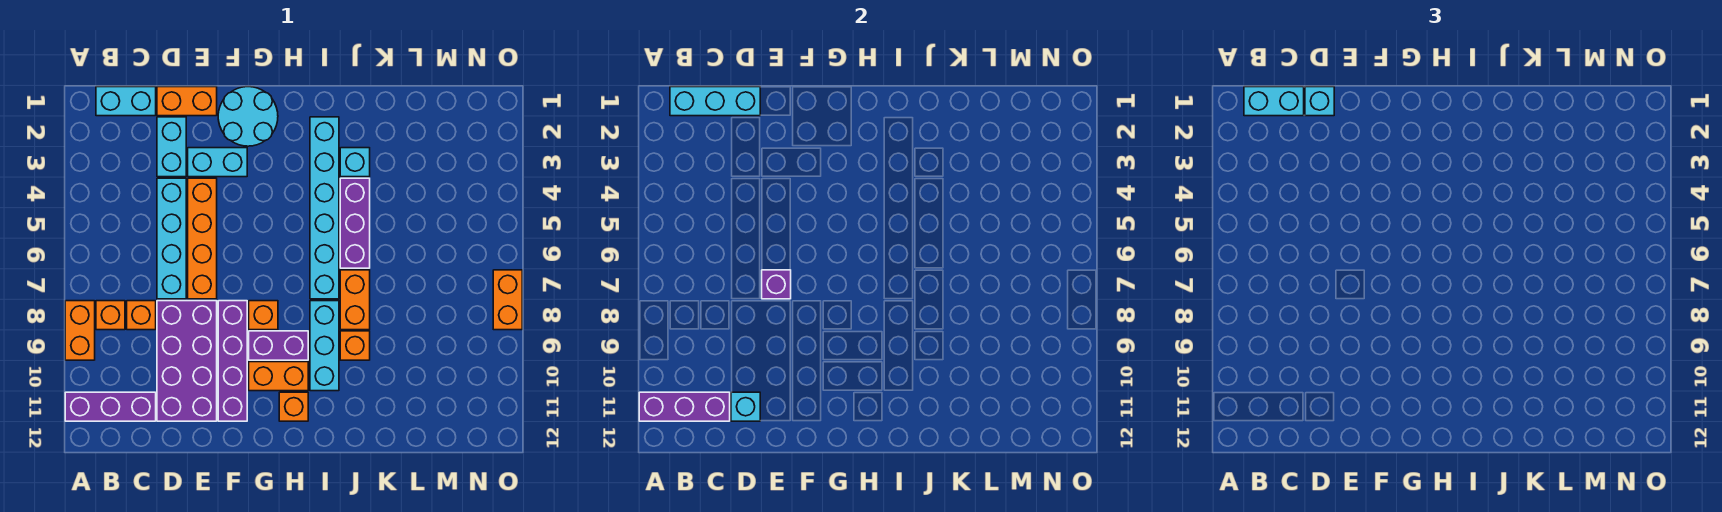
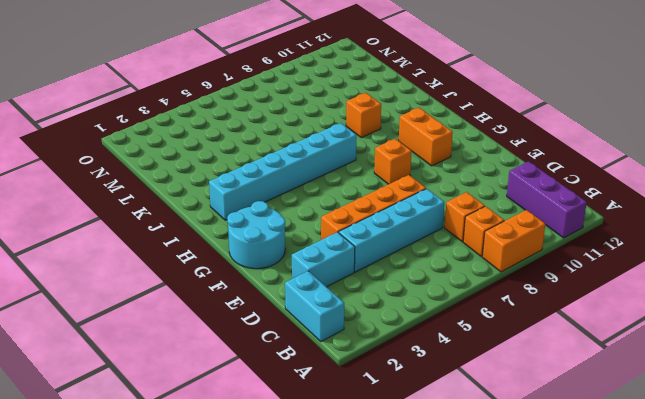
none -> orange 1x2 brick [157,87,217,116]
none -> purple 2x4 brick [157,301,217,421]
none -> cyan 1x2 brick [188,148,247,177]
none -> purple 1x4 brick [218,301,247,421]

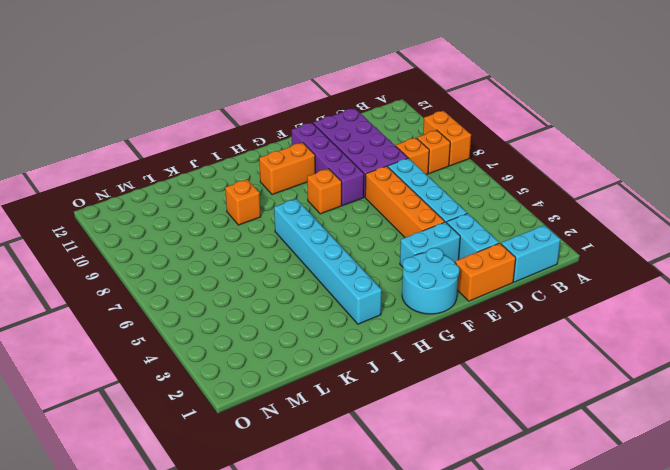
none -> purple 1x3 brick [65,392,156,421]
none -> purple 1x2 brick [249,331,308,360]
none -> orange 1x1 brick [279,392,308,421]
none -> cyan 1x3 brick [310,301,339,391]

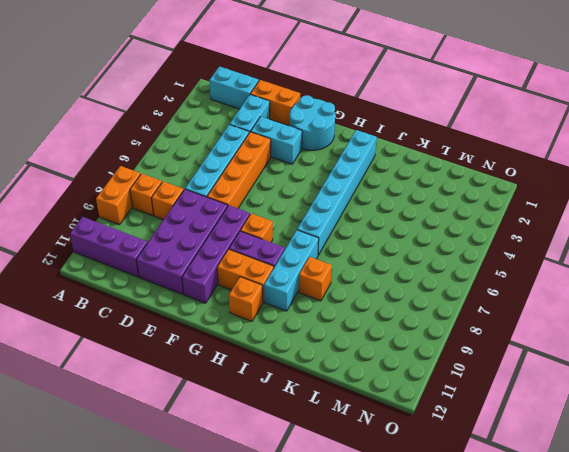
none -> cyan 1x1 brick [340,148,370,177]
none -> purple 1x3 brick [340,178,370,268]
none -> orange 1x2 brick [340,270,370,330]
none -> orange 1x2 brick [493,270,522,330]

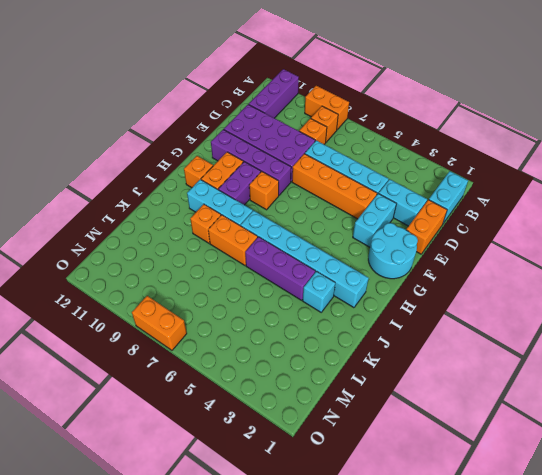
none -> purple 1x3 brick [639,392,730,421]
none -> cyan 1x3 brick [670,87,760,116]
none -> cyan 1x1 brick [731,392,760,421]
none -> purple 1x1 brick [762,270,791,299]

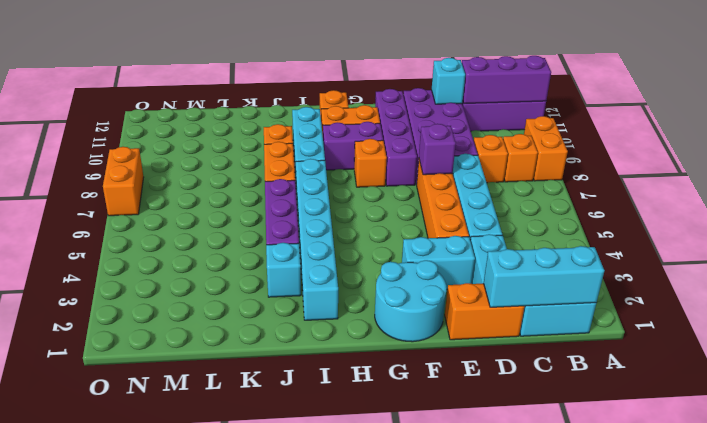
none -> cyan 1x2 brick [1244,87,1304,116]
none -> cyan 1x1 brick [1305,87,1334,116]

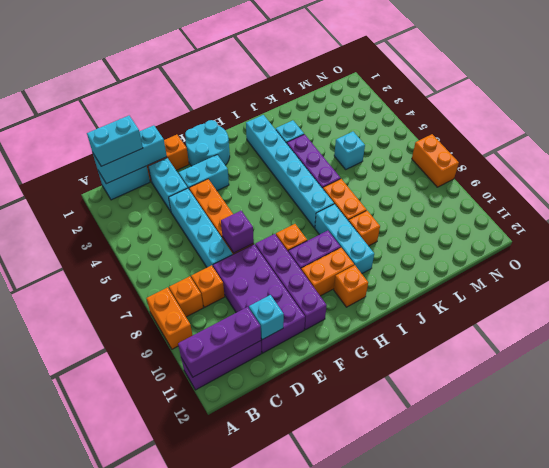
cyan 1x1 brick [334,132,365,169] -> cyan 1x1 brick moved to [1305,87,1334,116]

